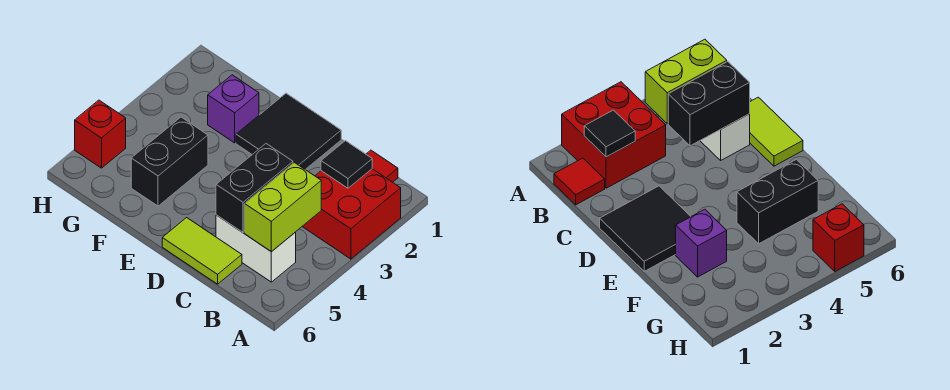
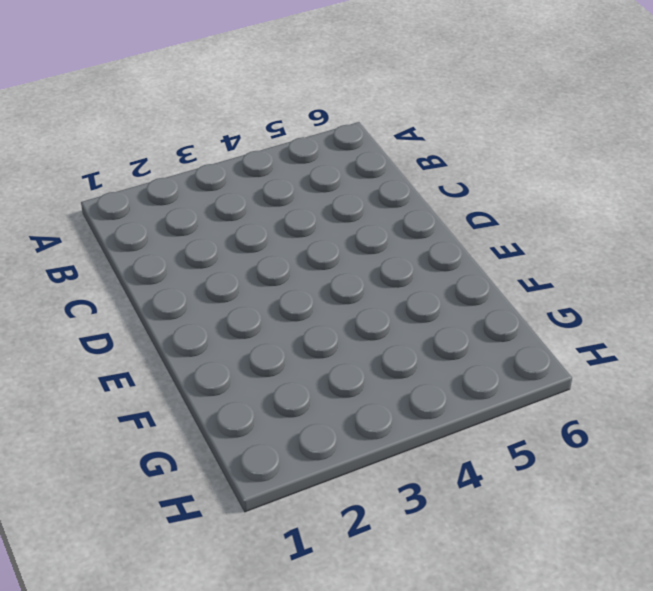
none -> red 2x2 brick [302,169,401,259]
none -> red 1x1 tile [366,150,398,182]

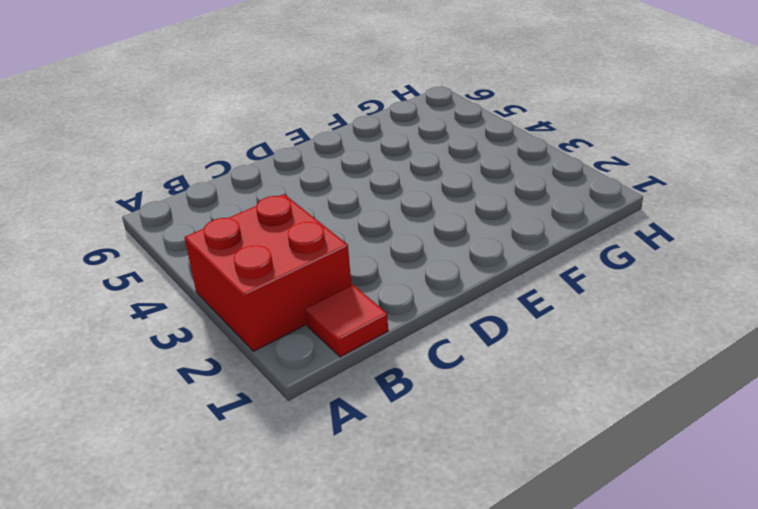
none -> white 1x2 brick [216,215,296,282]
none -> lime 1x2 tile [162,218,242,284]

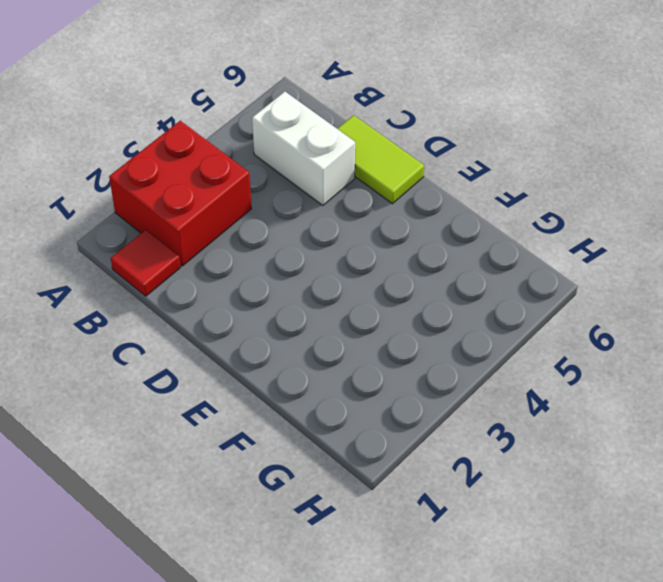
none -> black 2x2 tile [236,93,341,170]
none -> purple 1x1 brick [208,75,259,143]

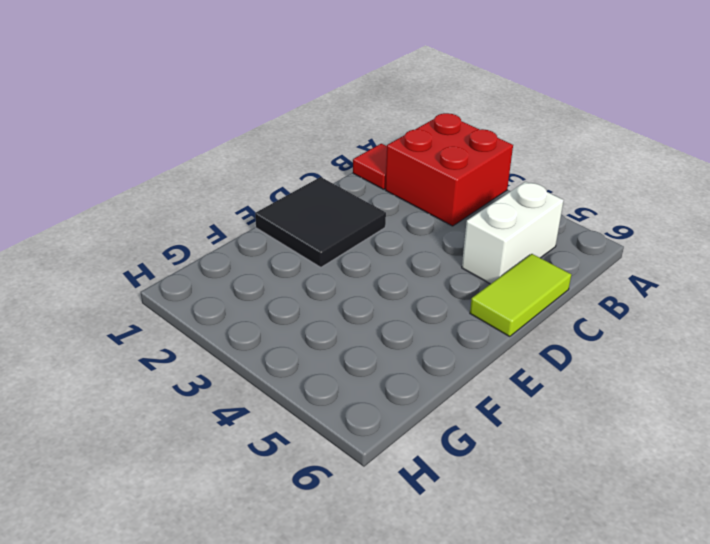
none -> purple 1x1 brick [208,75,259,143]
none -> black 1x2 brick [131,117,208,206]

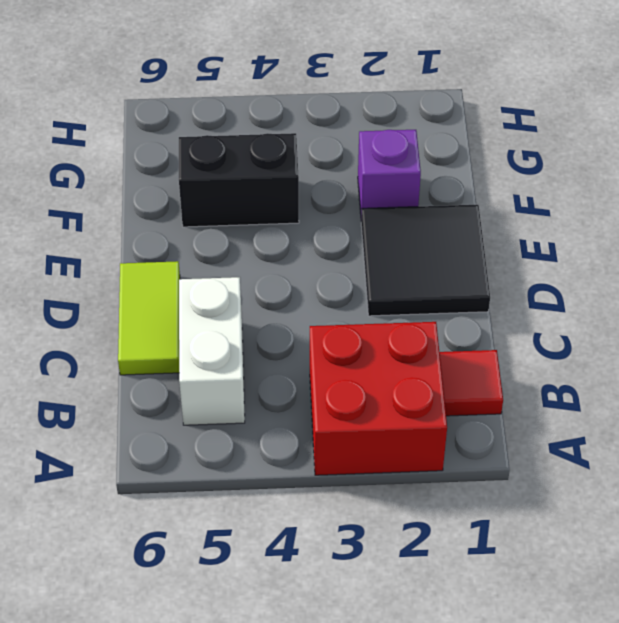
none -> red 1x1 brick [75,100,126,168]
none -> black 1x1 tile [321,141,372,188]

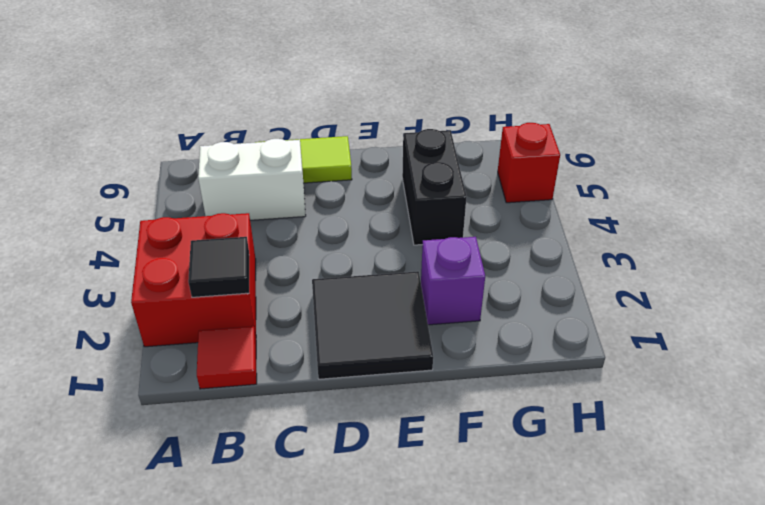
none -> lime 1x2 brick [244,162,321,252]
none -> black 1x2 brick [216,144,293,232]

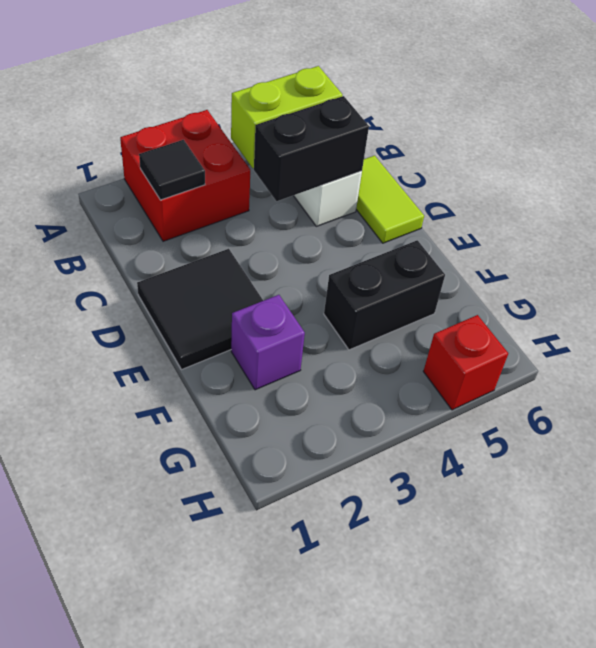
none -> red 1x1 tile [366,150,398,182]

